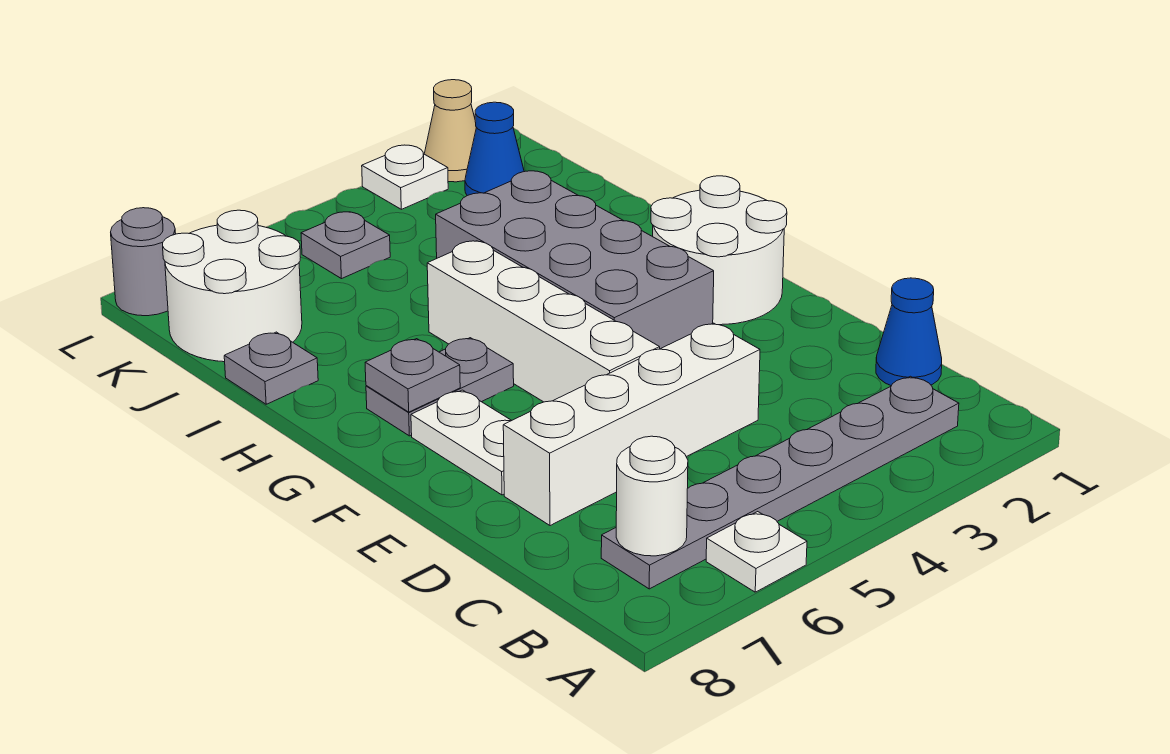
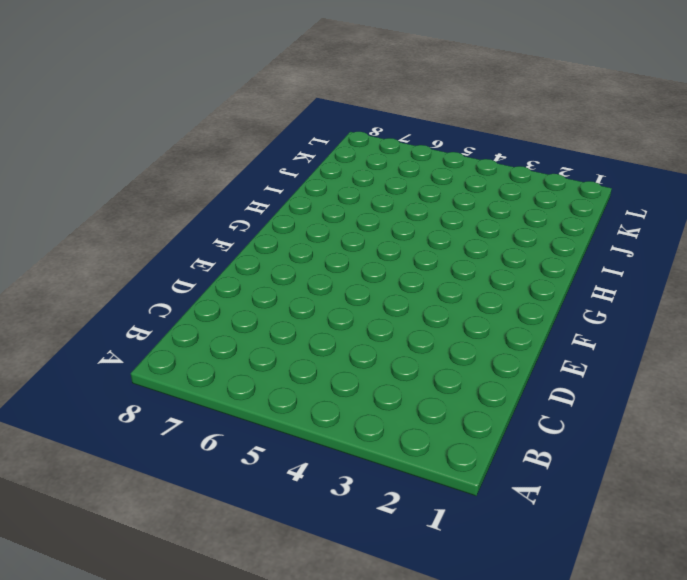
none -> white 1x1 plate [706,512,807,592]
none -> grey 1x6 plate [601,376,959,589]
none -> blue 1x1 cone [876,278,942,386]

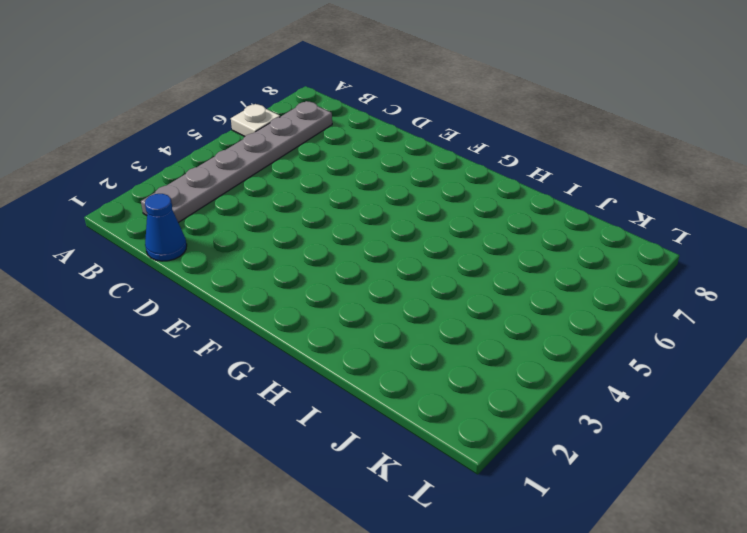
none -> white 1x4 brick [503,323,760,526]
none -> white 1x4 brick [427,241,660,402]
none -> white 1x2 plate [411,390,512,495]

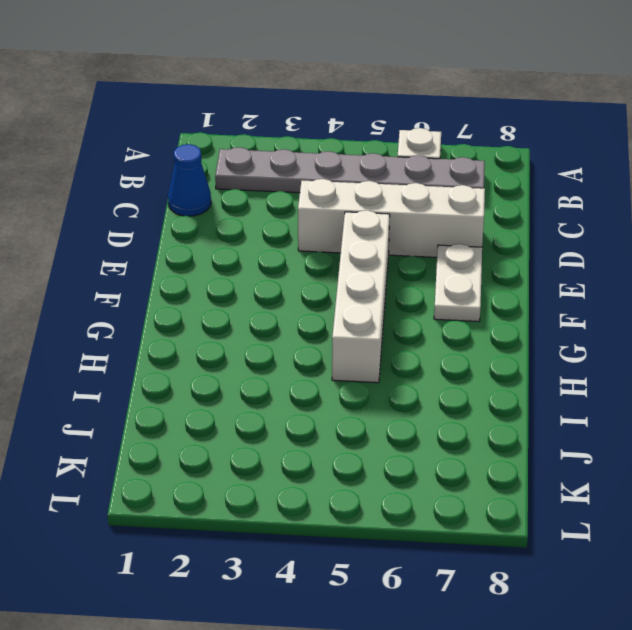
none -> white 2x2 round brick [651,176,787,325]
none -> grey 2x4 brick [436,171,714,349]
none -> grey 1x2 plate [366,338,514,436]

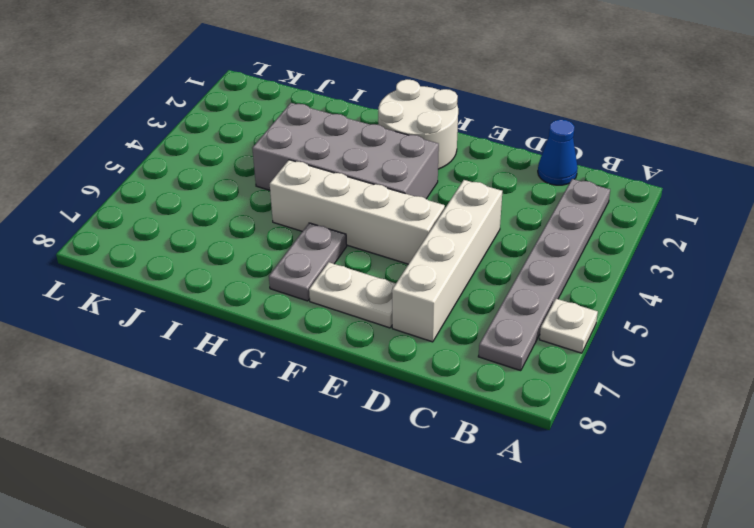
none -> grey 1x1 plate [224,332,318,404]
none -> white 2x2 round brick [163,210,302,362]
none -> blue 1x1 cone [465,102,524,196]

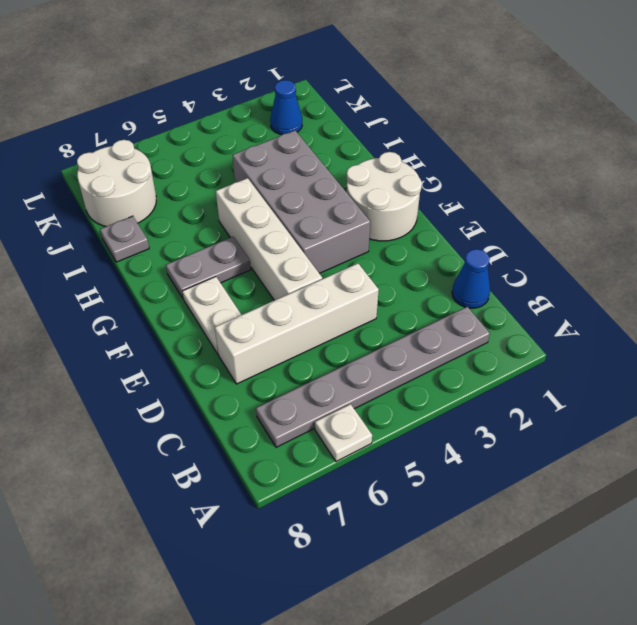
none -> grey 1x1 plate [301,212,390,279]
none -> tan 1x1 cone [424,80,476,182]
none -> white 1x1 plate [362,145,448,209]

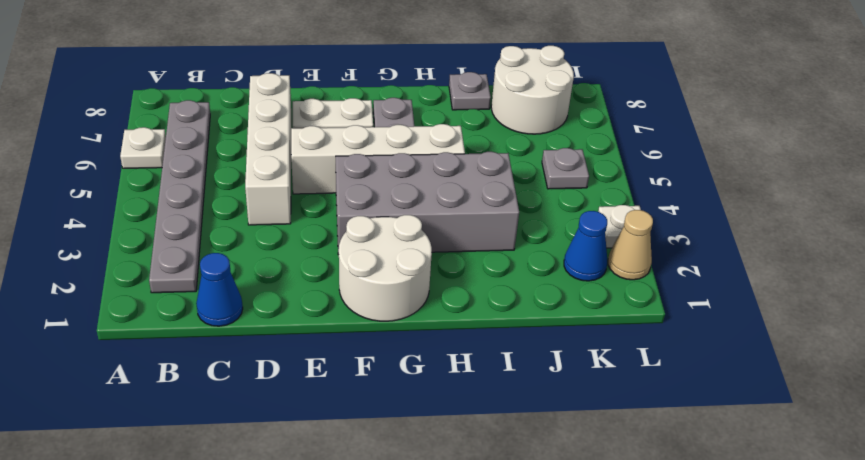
none -> grey 1x1 round brick [111,208,176,316]
none -> white 1x1 round brick [616,436,688,556]
none -> grey 1x1 plate [365,339,460,412]

